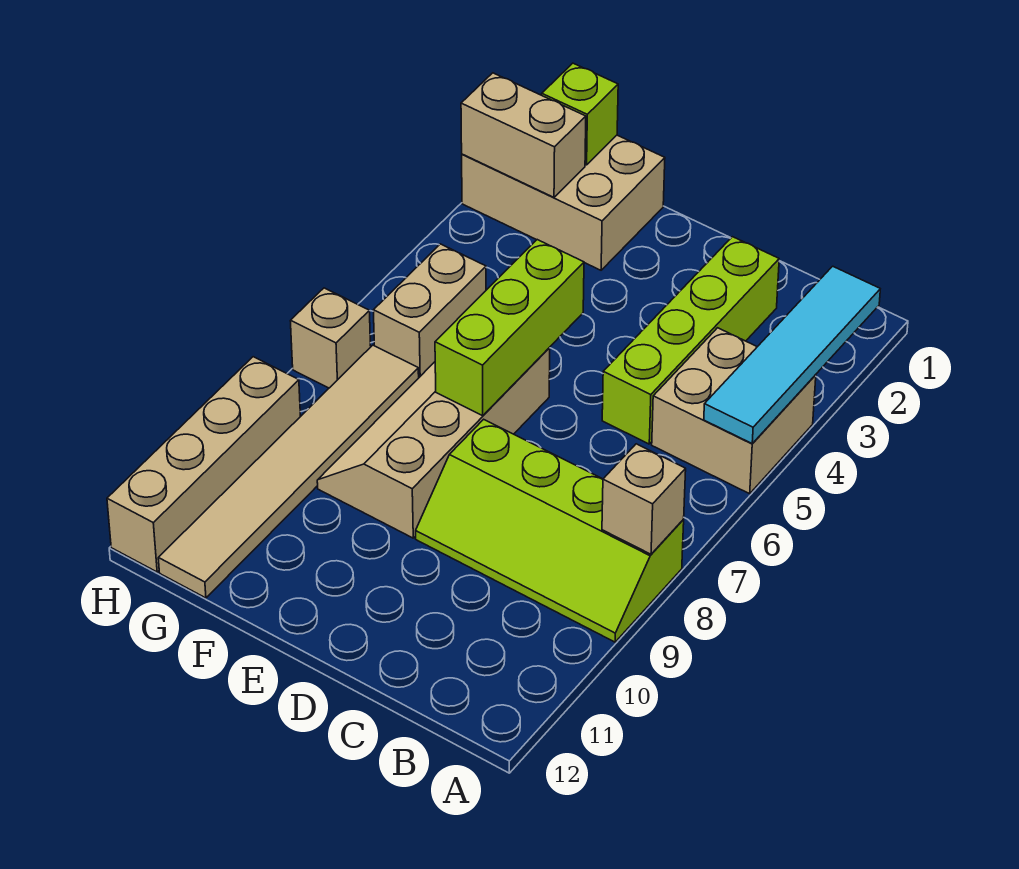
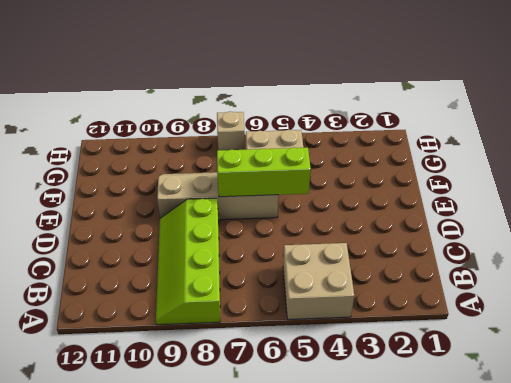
none -> lime 1x4 brick [602,237,779,444]
none -> tan 2x3 brick [462,135,665,270]
none -> tan 1x6 tile [158,345,419,598]

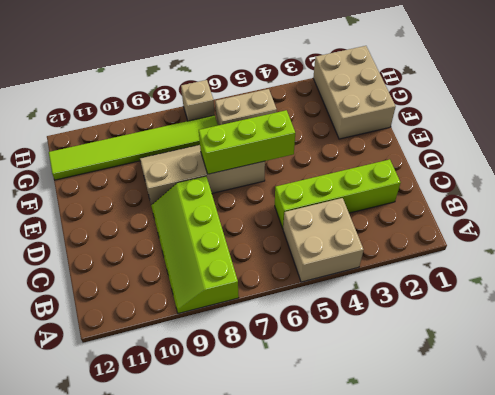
lime 1x6 tile [49,115,218,180] -> tan 1x6 tile [158,345,419,598]
none -> tan 1x4 brick [107,357,301,572]
none -> cyan 1x4 tile [704,266,880,444]
none -> tan 1x1 brick [602,444,686,554]

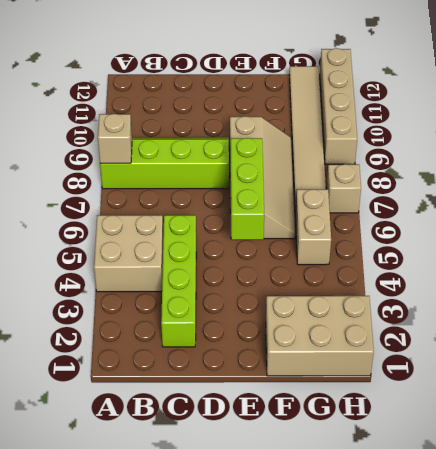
none -> cyan 1x4 tile [704,266,880,444]
none -> lime 1x1 brick [542,63,618,165]
none -> tan 1x2 brick [461,73,586,197]

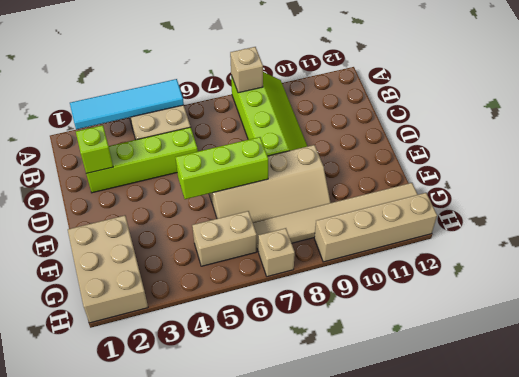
lime 1x1 brick [76,125,113,174] -> lime 1x1 brick moved to [542,63,618,165]
none -> tan 1x2 brick [461,73,586,197]

